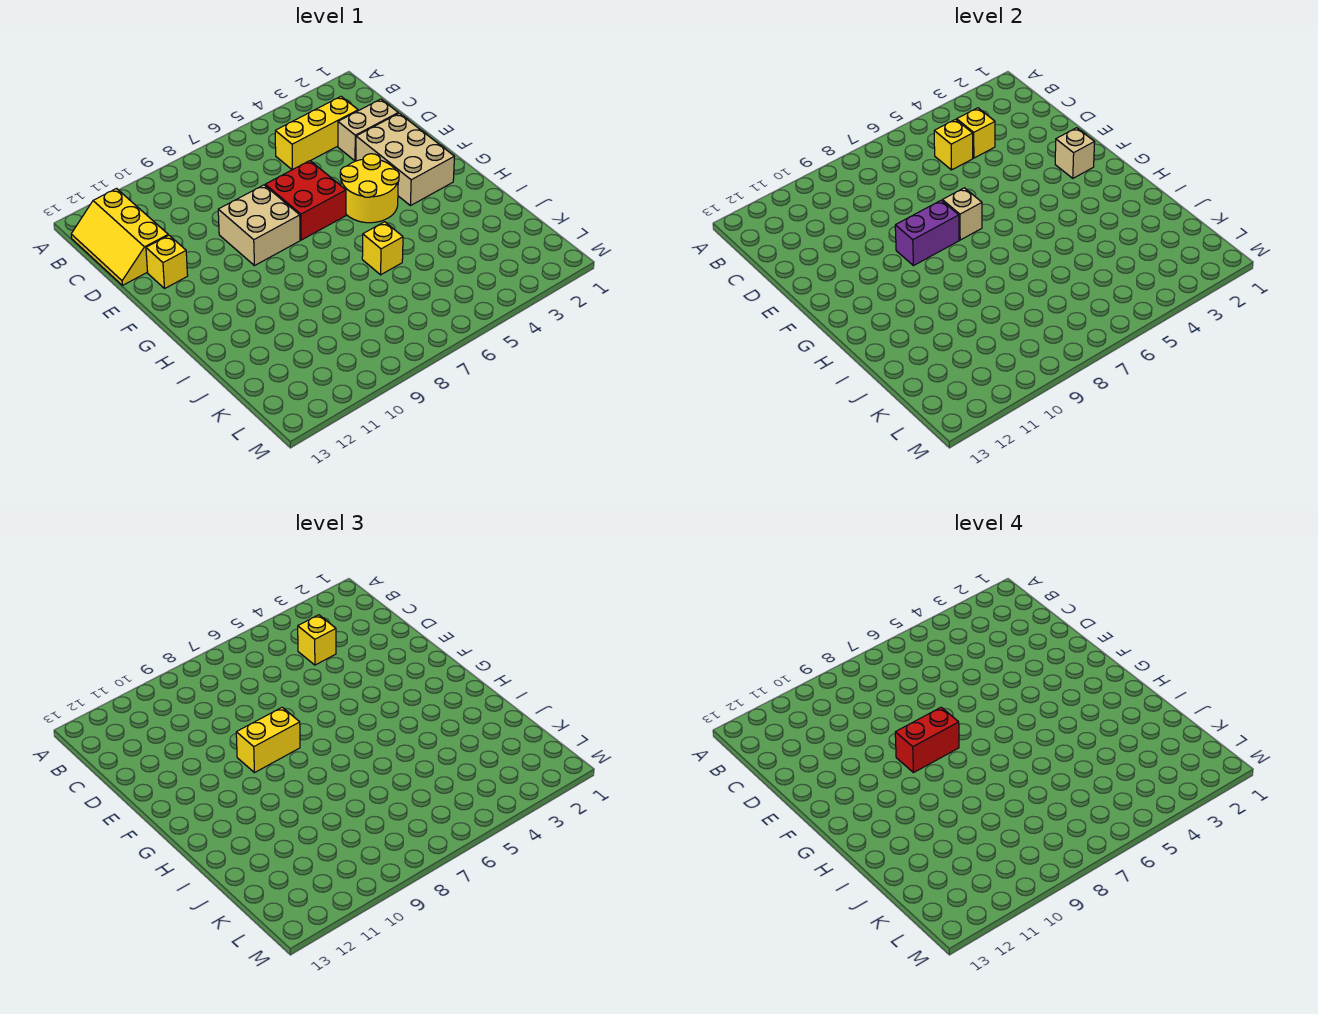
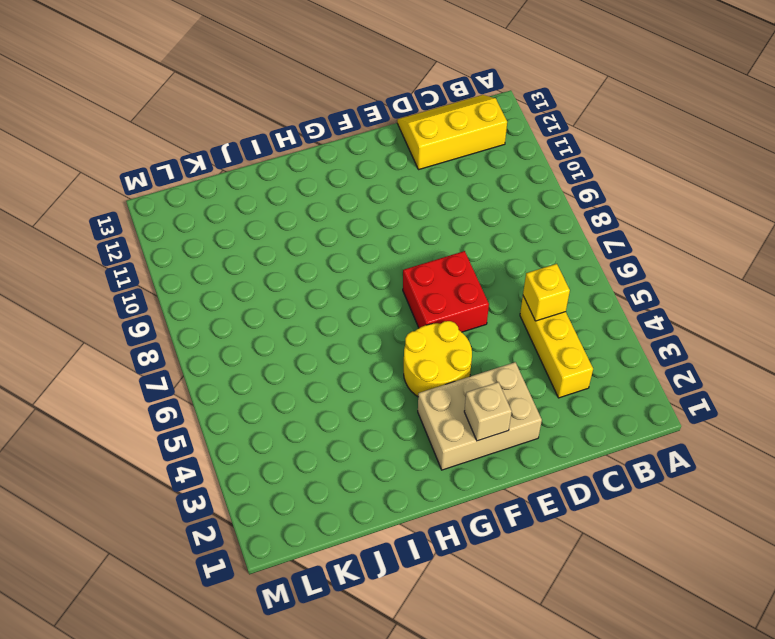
none -> tan 1x2 brick [338,99,398,161]
none -> tan 2x2 brick [218,185,300,266]
none -> yellow 1x1 brick [146,235,188,288]

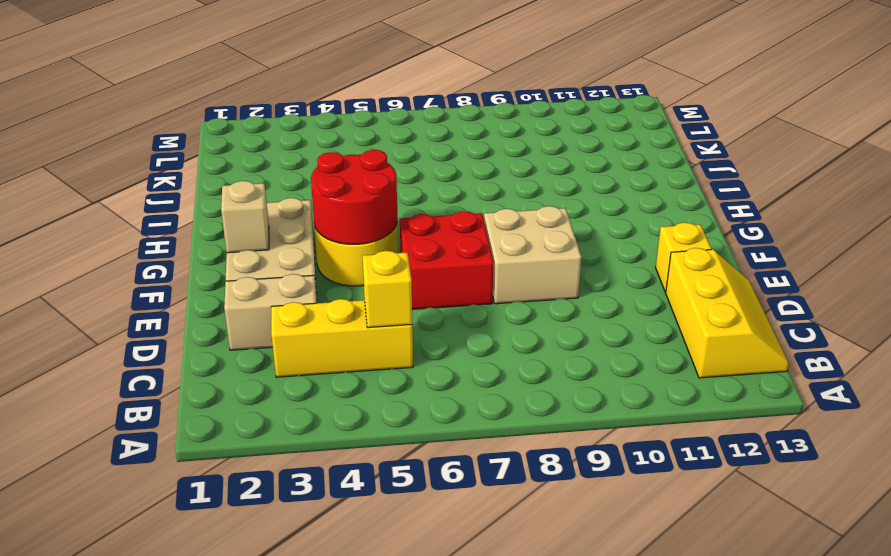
red 2x2 round brick [311,150,398,244] -> none
none -> yellow 1x1 brick [362,222,403,275]
none -> yellow 1x1 brick [957,108,995,158]
none -> tan 1x1 brick [942,188,982,240]

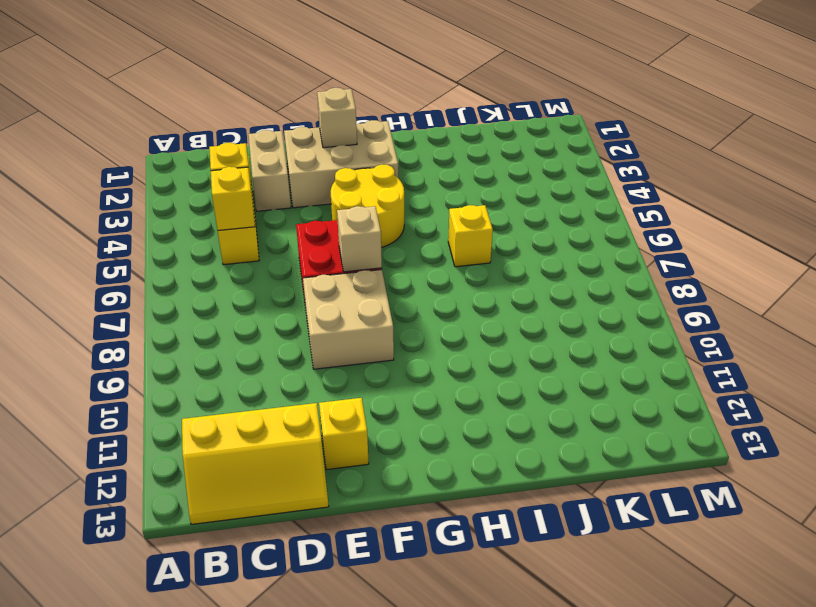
none -> purple 1x2 brick [895,200,959,266]
none -> yellow 1x1 brick [298,615,336,665]
none -> yellow 1x2 brick [236,707,300,773]

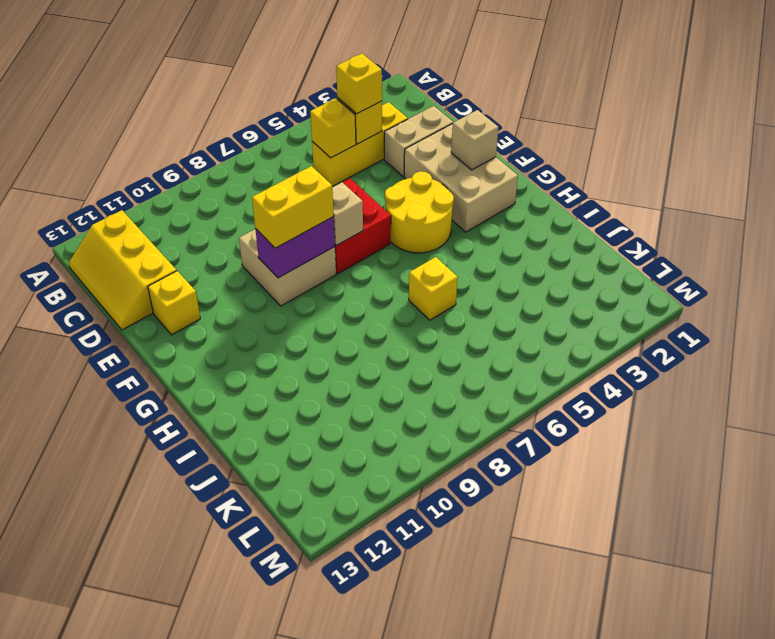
none -> red 1x2 brick [895,707,959,773]

